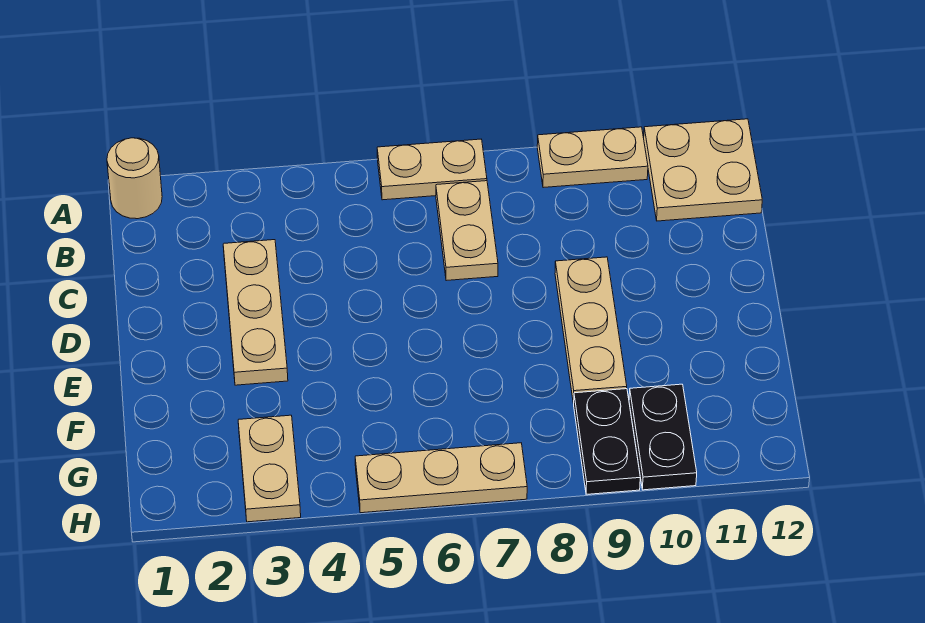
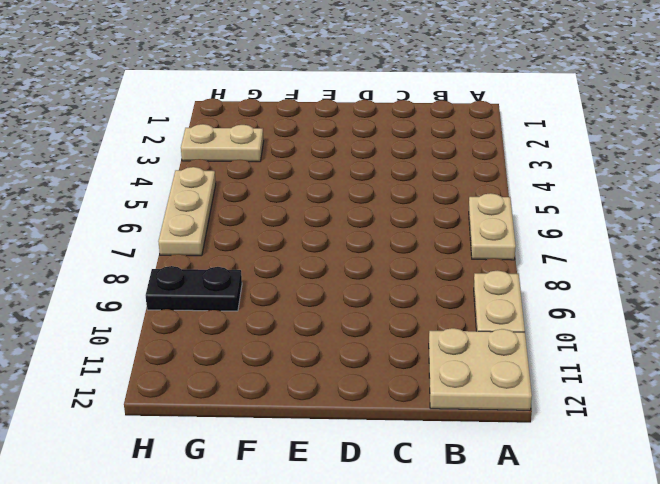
none -> tan 1x1 round brick [107,138,162,219]
none -> tan 1x2 plate [436,181,498,281]

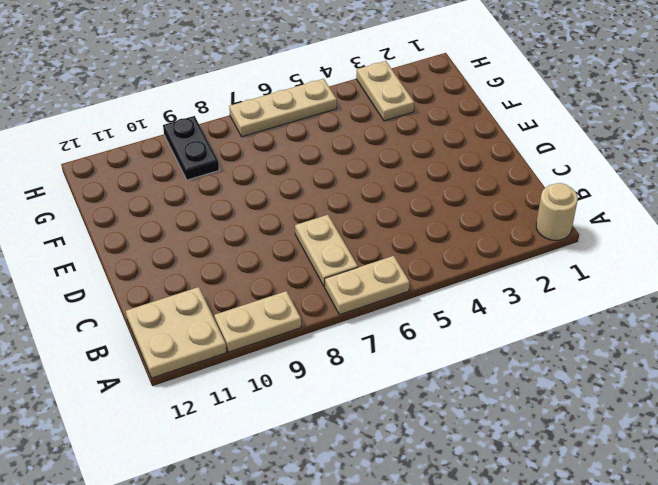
none -> tan 1x3 plate [223,240,288,385]
none -> tan 1x3 plate [555,257,627,403]

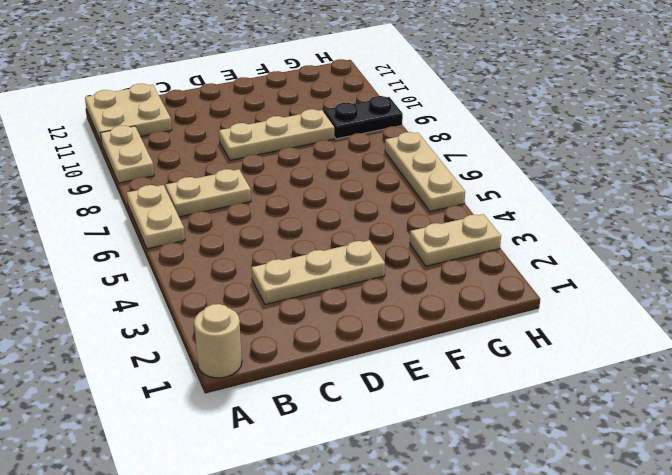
none -> black 1x2 plate [629,384,697,490]

